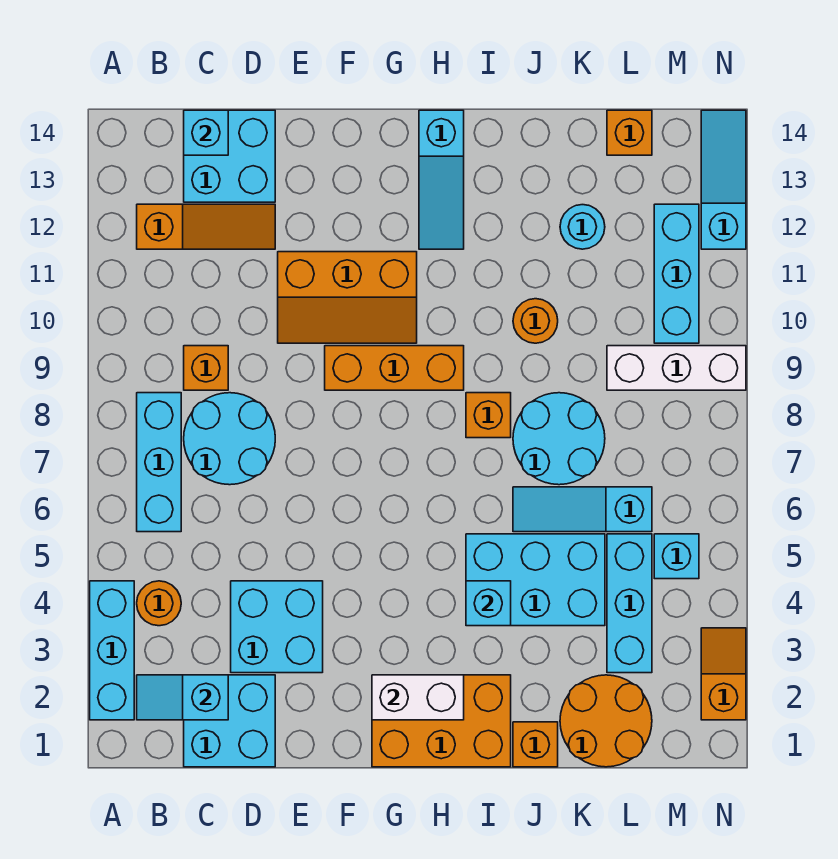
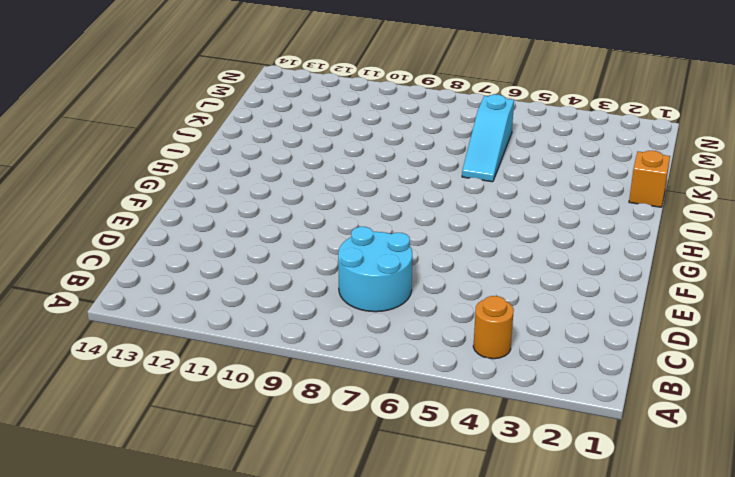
none -> cyan 1x3 brick [90,581,134,720]
none -> cyan 1x3 brick [137,393,181,532]
none -> orange 1x3 slope [137,204,275,249]
none -> cyan 2x2 brick [184,675,275,767]

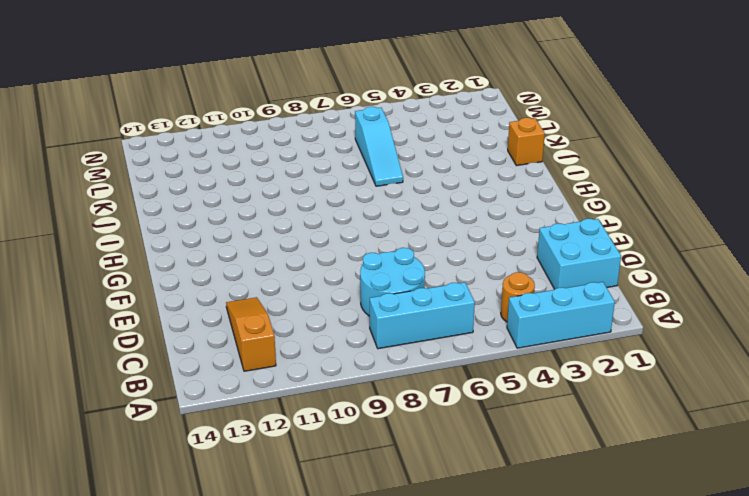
none -> orange 1x1 brick [184,346,228,390]
none -> cyan 2x2 brick [184,110,275,202]
none -> cyan 2x2 brick [231,581,323,673]
none -> orange 2x3 slope [278,252,417,343]

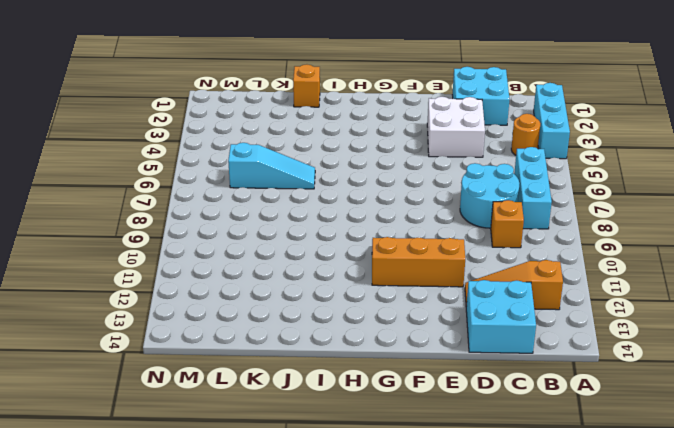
white 2x2 brick [427,97,485,157] -> cyan 2x2 brick [231,581,323,673]
none -> orange 1x3 brick [325,346,464,390]
none -> orange 2x3 brick [372,675,511,767]
none -> cyan 1x3 slope [419,110,464,249]
none -> cyan 2x3 brick [466,534,605,626]

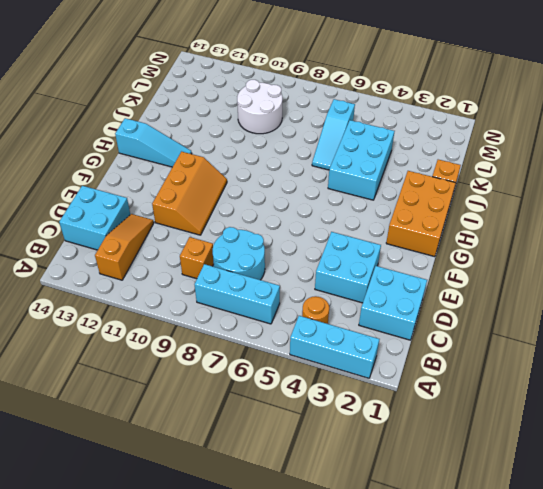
white 2x2 round brick [237,80,282,134] -> white 1x3 brick [607,346,746,390]
none -> orange 1x3 brick [325,346,464,390]
none -> orange 1x1 brick [466,393,511,438]
none -> cyan 2x2 round brick [513,393,605,485]
none -> orange 1x1 round brick [513,299,558,343]

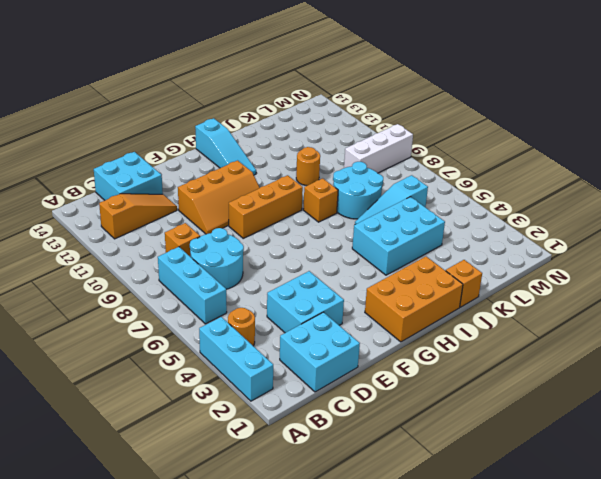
none -> orange 2x2 round brick [560,675,652,767]
none -> cyan 1x1 round brick [560,205,605,249]
none -> cyan 1x3 brick [607,534,652,673]
none -> orange 1x1 brick [607,110,652,155]

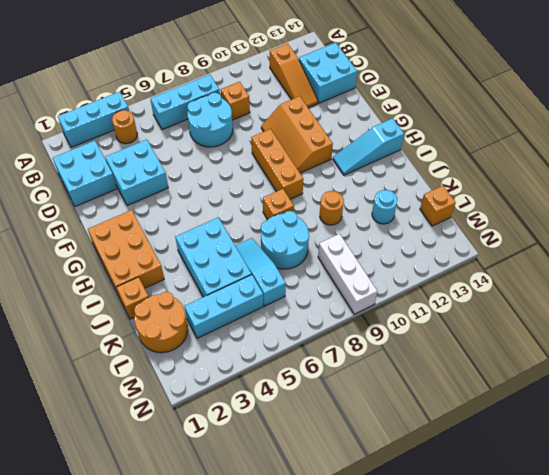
none -> cyan 1x1 brick [654,534,699,579]
none -> cyan 1x3 brick [654,204,699,343]
none -> orange 1x2 slope [701,628,746,720]
none -> cyan 1x3 slope [701,110,746,249]

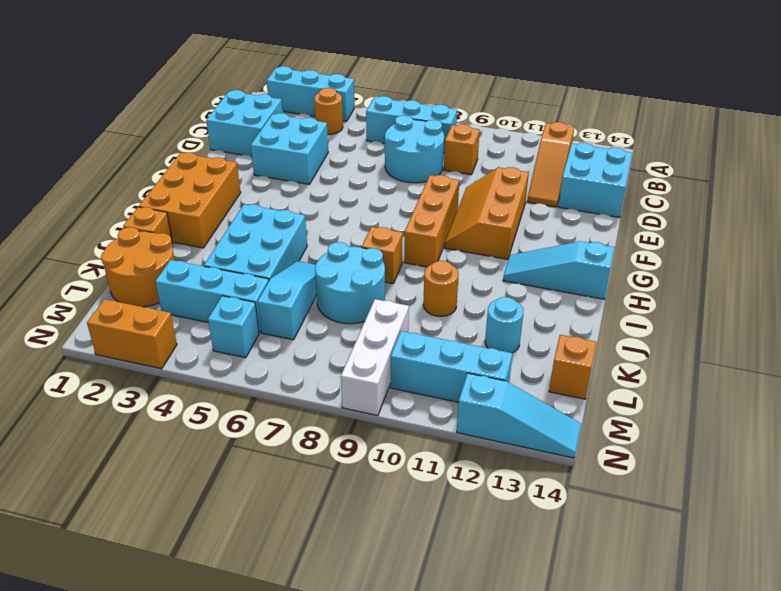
orange 1x2 brick [87,299,177,369] -> orange 1x2 slope [701,628,746,720]
none -> cyan 1x2 slope [137,675,228,720]
none -> cyan 1x1 brick [184,110,228,155]
none -> white 1x2 brick [372,675,464,720]
none -> cyan 1x1 brick [466,581,511,626]

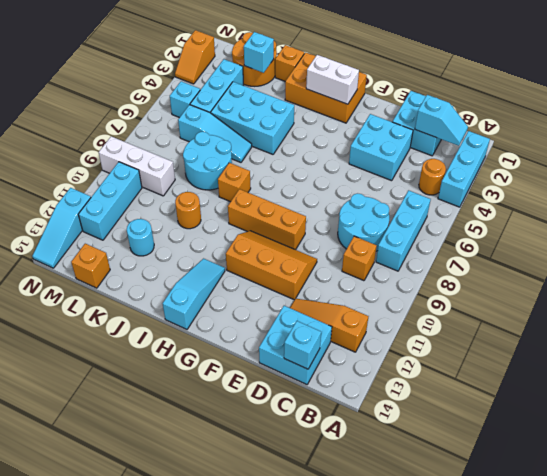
cyan 1x1 brick [244,32,274,73] -> cyan 1x1 brick moved to [466,581,511,626]

